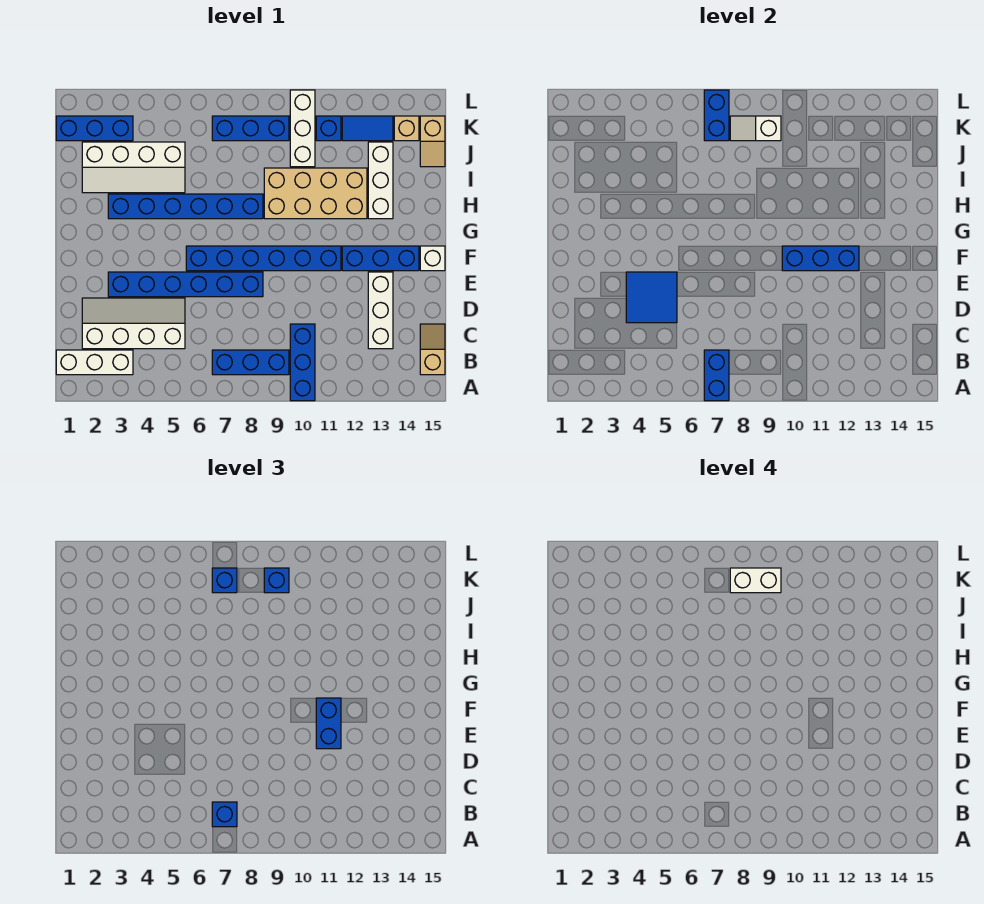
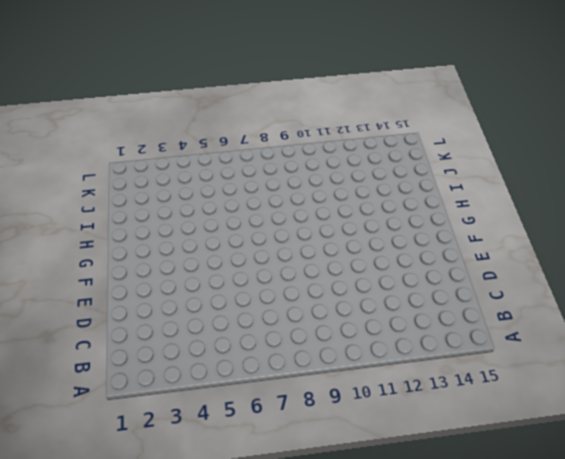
none -> blue 1x3 brick [290,324,315,401]
none -> white 1x3 brick [56,350,133,375]
none -> blue 1x3 brick [212,350,289,375]
none -> tan 1x2 slope [420,324,445,375]

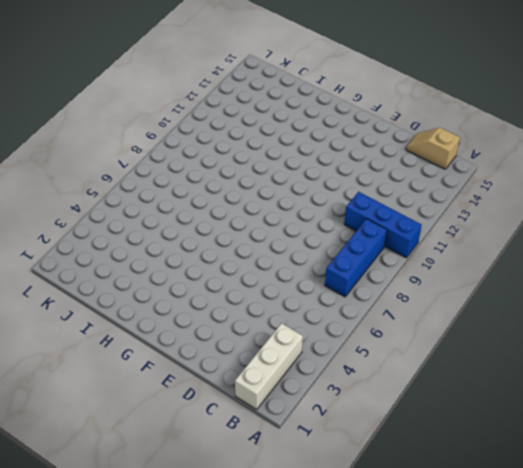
none -> white 2x4 slope [82,298,185,349]
none -> white 1x3 brick [368,272,393,349]
none -> blue 1x6 brick [108,272,263,297]
none -> blue 1x6 brick [186,246,341,271]

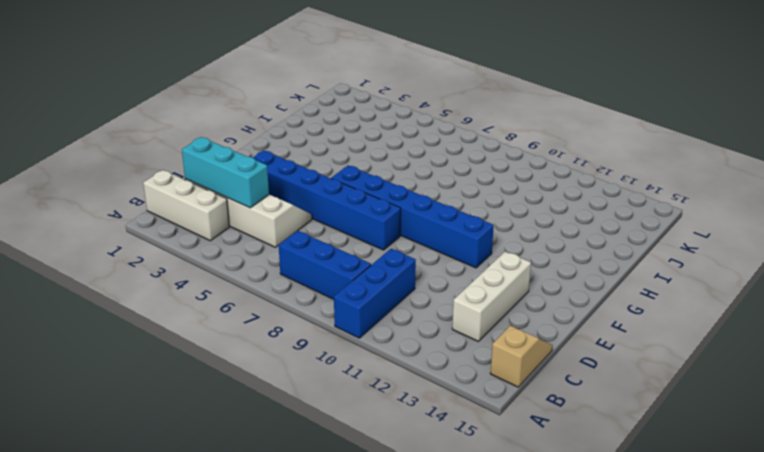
cyan 1x3 brick [182,137,269,208] -> none
none -> blue 1x3 brick [342,246,419,271]
none -> white 1x1 brick [420,246,445,271]
none -> blue 1x6 brick [108,194,263,219]
none -> tan 2x4 brick [264,168,367,219]

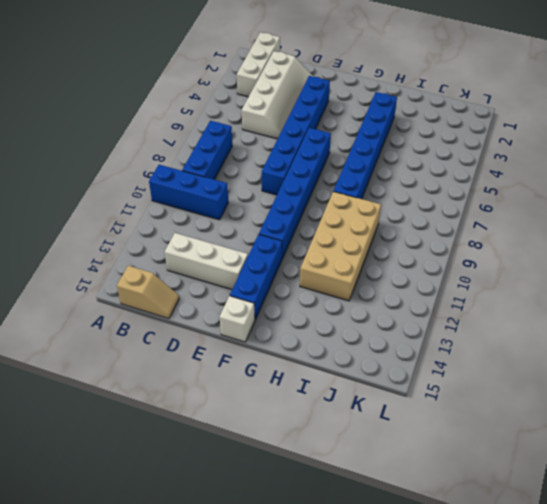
none -> white 1x3 brick [368,142,393,219]
none -> white 2x4 slope [82,142,185,193]
none -> white 1x3 brick [290,90,315,167]
none -> tan 1x2 slope [420,116,445,167]

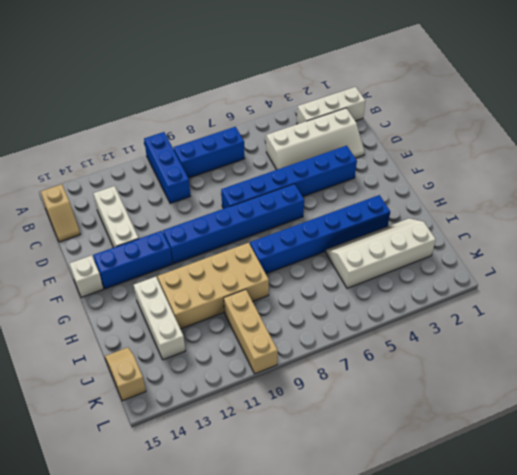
tan 1x3 brick [224,289,278,374] -> white 1x3 brick [290,90,315,167]
none -> blue 1x3 brick [56,116,133,141]
none -> blue 1x3 brick [212,116,289,141]
none -> blue 1x1 brick [316,116,341,141]
none -> blue 1x2 tile [342,116,393,141]

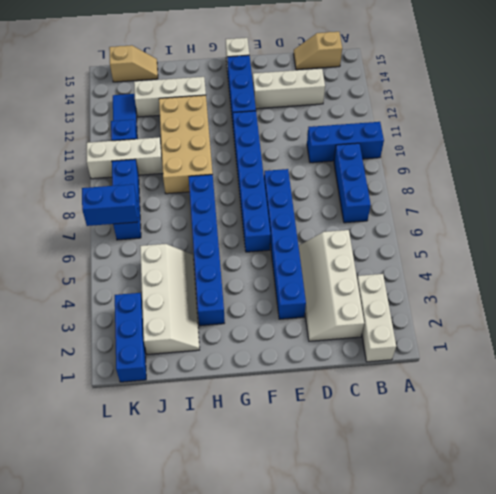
none -> tan 1x1 brick [394,116,419,141]
none -> blue 1x2 brick [704,350,729,401]
none -> blue 2x2 tile [626,272,677,323]
none -> blue 1x3 brick [782,246,859,271]

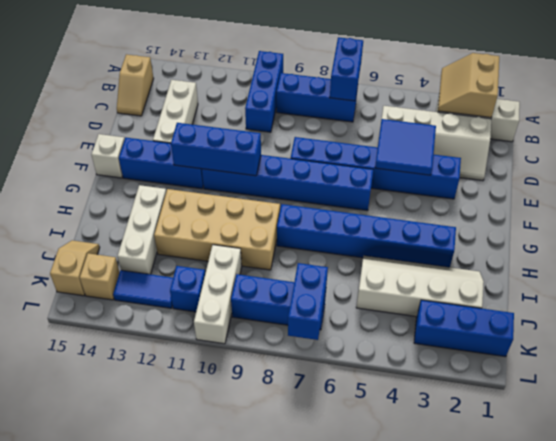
tan 2x2 slope [438,53,499,118] -> none
none -> white 1x2 slope [730,116,781,141]
none -> blue 1x1 brick [212,802,237,827]
none -> blue 1x2 brick [316,698,341,749]
none -> blue 1x1 brick [212,568,237,593]

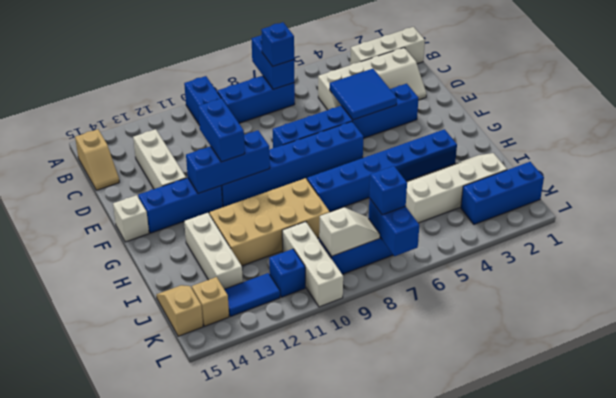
none -> blue 1x1 brick [264,568,289,593]
none -> white 1x2 brick [730,568,781,593]

